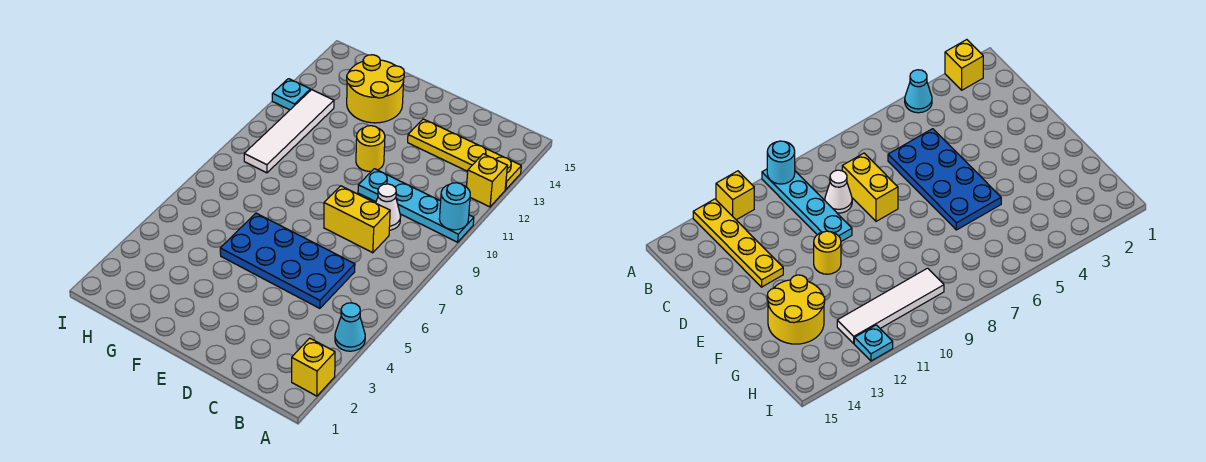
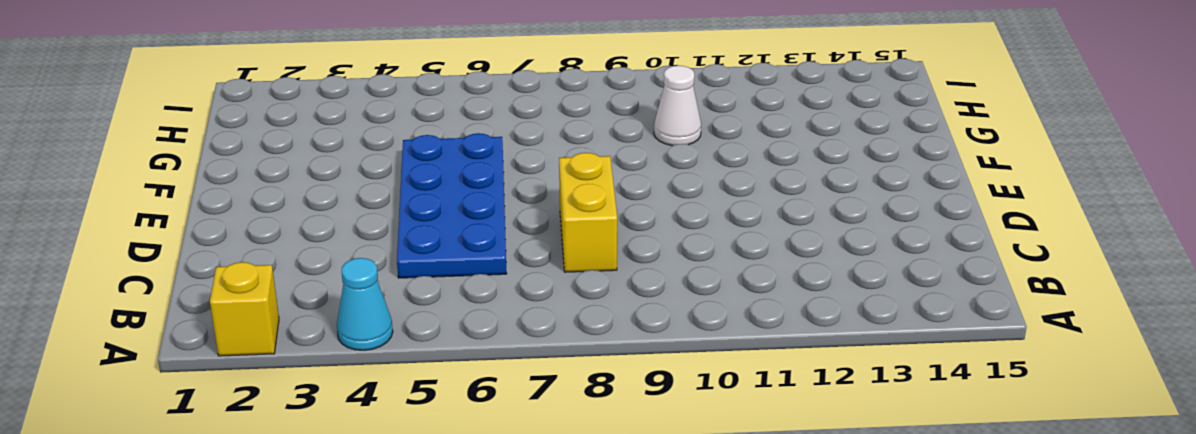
white 1x1 cone [654,66,701,146] -> white 1x1 cone moved to [376,184,401,230]
none -> cyan 1x4 plate [358,169,474,242]
none -> yellow 1x1 brick [467,154,507,207]
none -> yellow 1x4 plate [408,119,521,190]

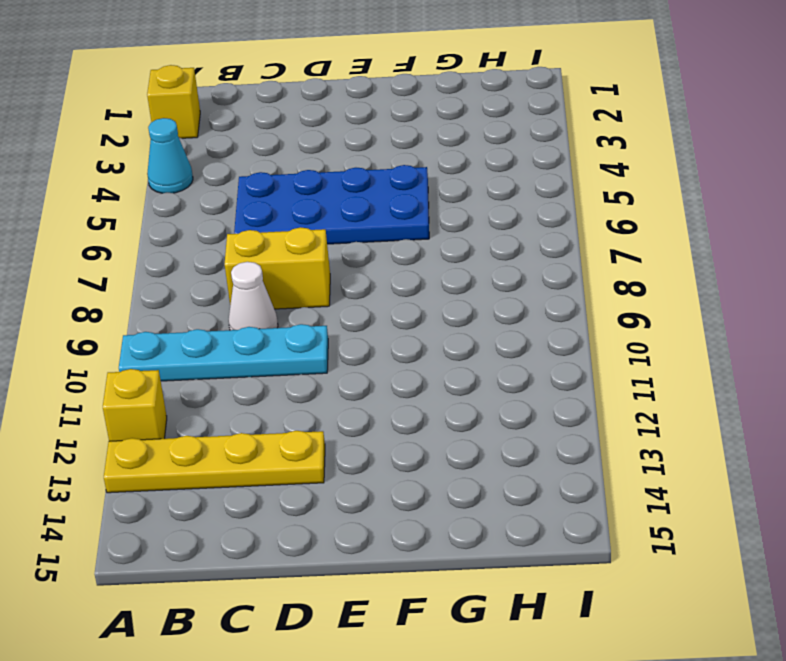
none -> yellow 1x1 round brick [356,126,385,171]
none -> yellow 2x2 round brick [347,55,404,123]
none -> white 1x4 tile [244,90,334,173]

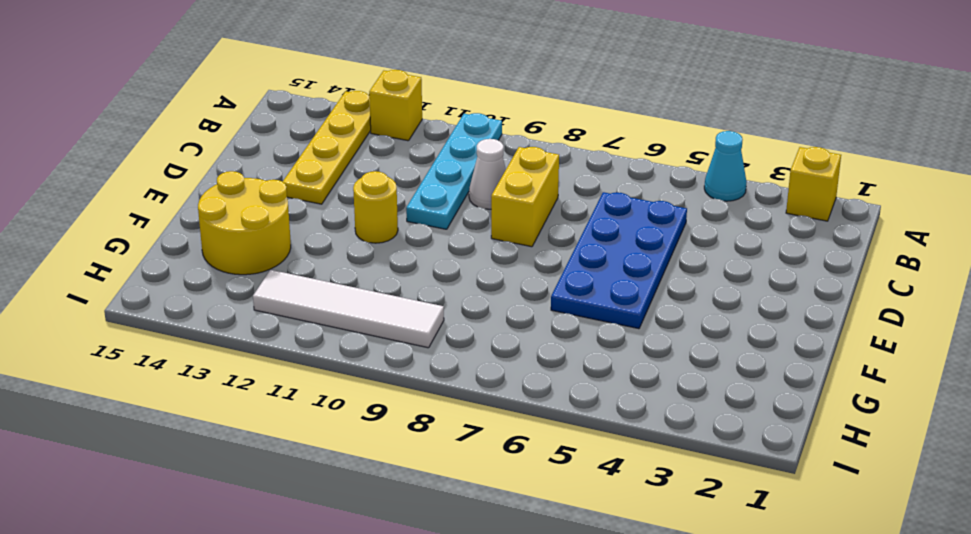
none -> cyan 1x1 plate [272,79,310,110]
none -> cyan 1x1 round brick [439,183,470,230]

